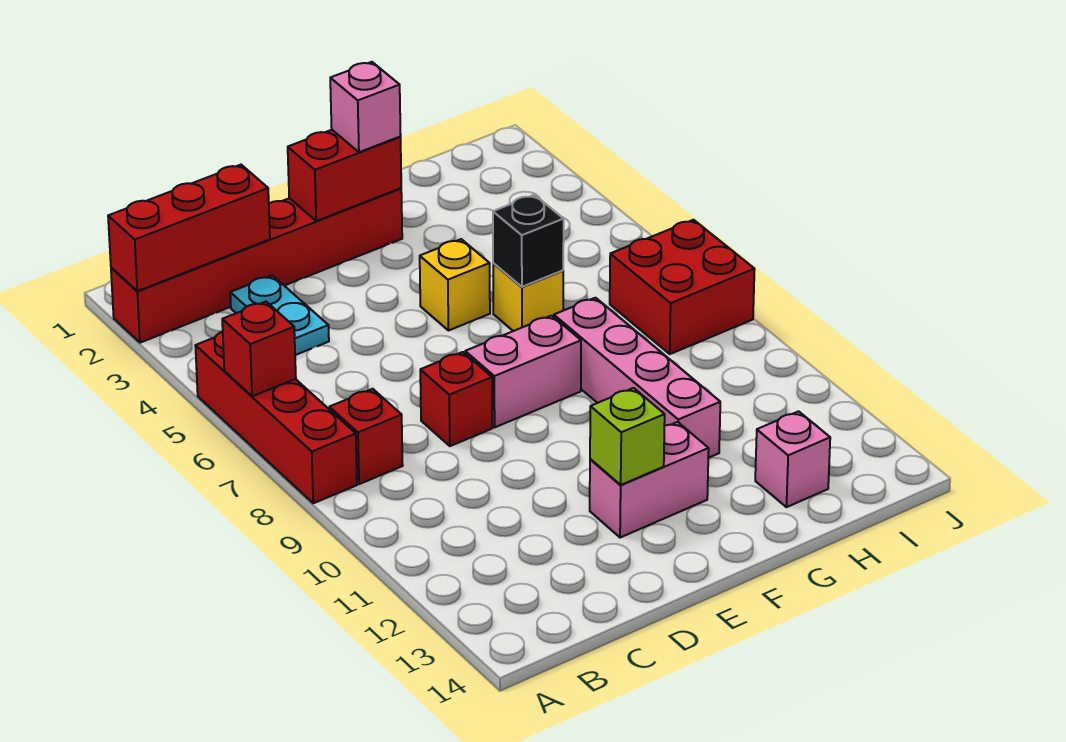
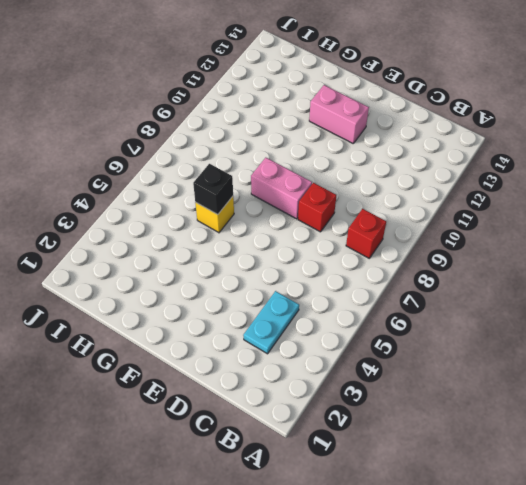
none -> red 1x6 brick [111,188,402,343]
none -> red 1x4 brick [195,332,357,503]
none -> yellow 1x1 brick [420,239,490,331]

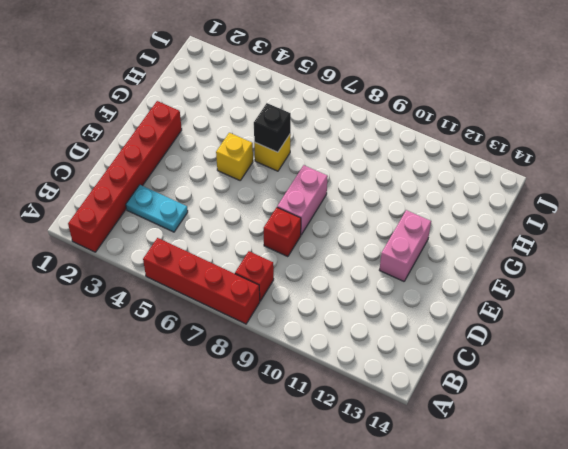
none -> pink 1x4 brick [554,298,720,458]
none -> pink 1x1 brick [755,411,830,507]
none -> red 2x2 brick [610,220,755,354]

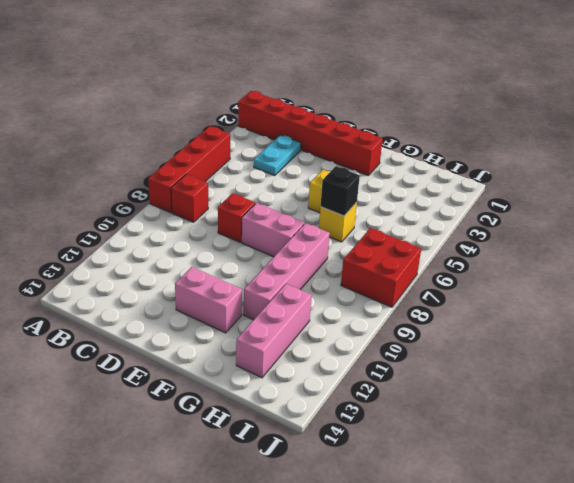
pink 1x3 brick [236,284,312,378] -> pink 1x1 brick [755,411,830,507]
none -> red 1x3 brick [108,165,270,291]
none -> red 1x1 brick [222,302,296,396]
none -> red 1x2 brick [288,130,401,221]

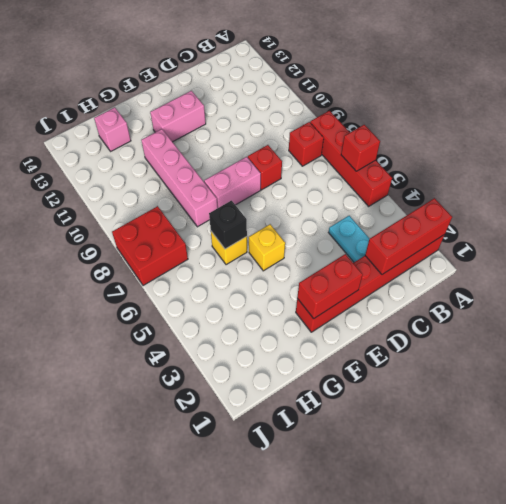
none -> lime 1x1 brick [590,388,665,485]
none -> pink 1x1 brick [330,62,401,152]

